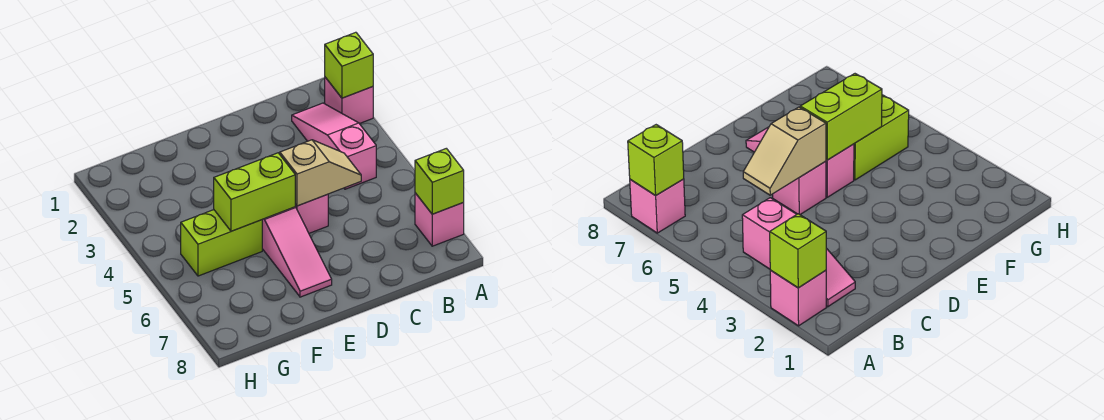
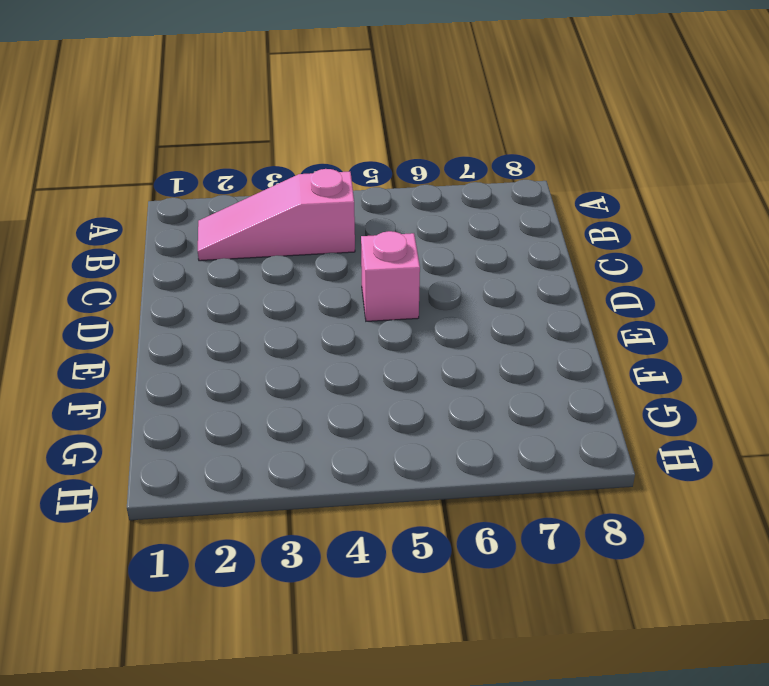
none -> pink 1x1 brick [325,77,373,124]
none -> pink 1x1 brick [415,193,464,246]

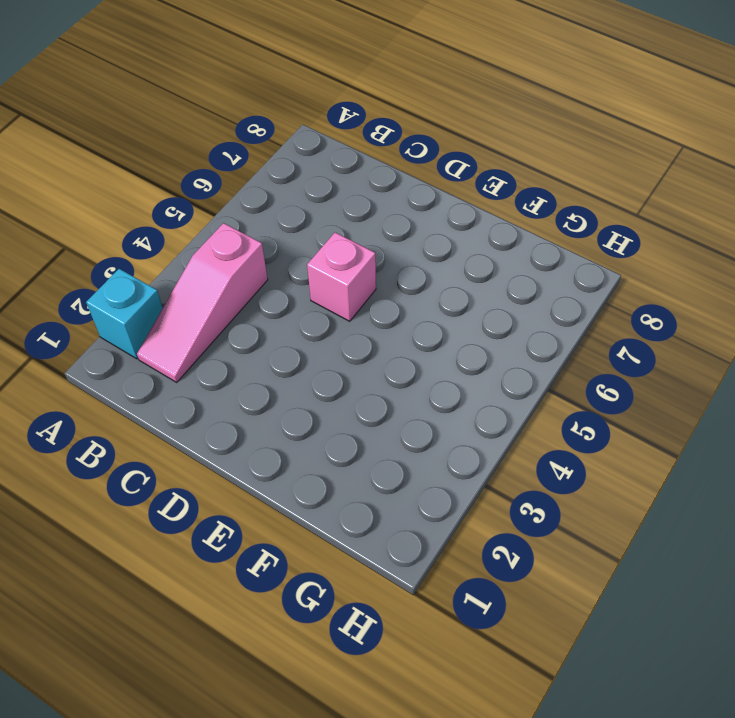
cyan 1x1 brick [86,269,163,359] -> pink 1x1 brick [325,77,373,124]
none -> pink 1x1 brick [415,193,464,246]
none -> pink 1x3 slope [262,207,332,297]

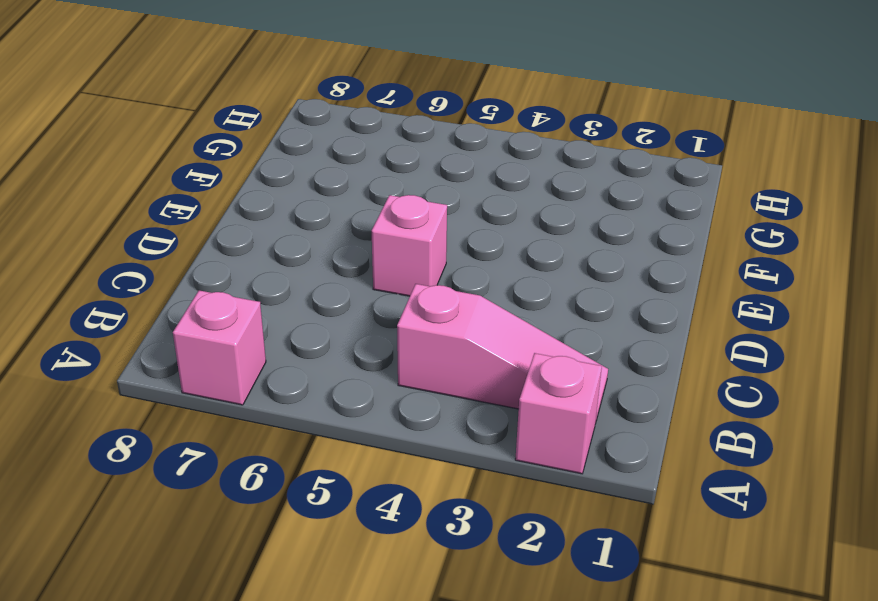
none -> pink 1x3 slope [262,207,332,297]
none -> lime 1x2 brick [181,210,262,276]

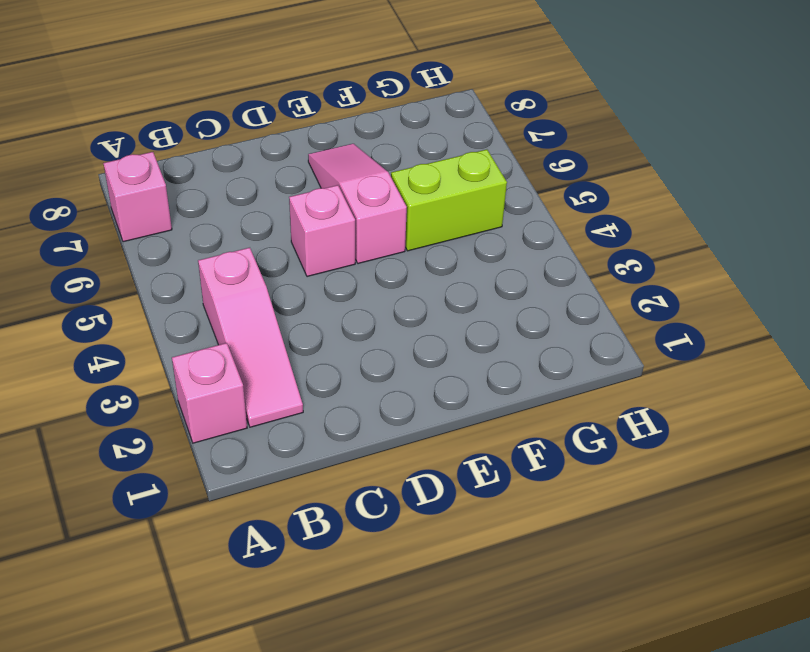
none -> lime 1x1 brick [325,32,373,98]
none -> lime 1x1 brick [415,148,464,214]

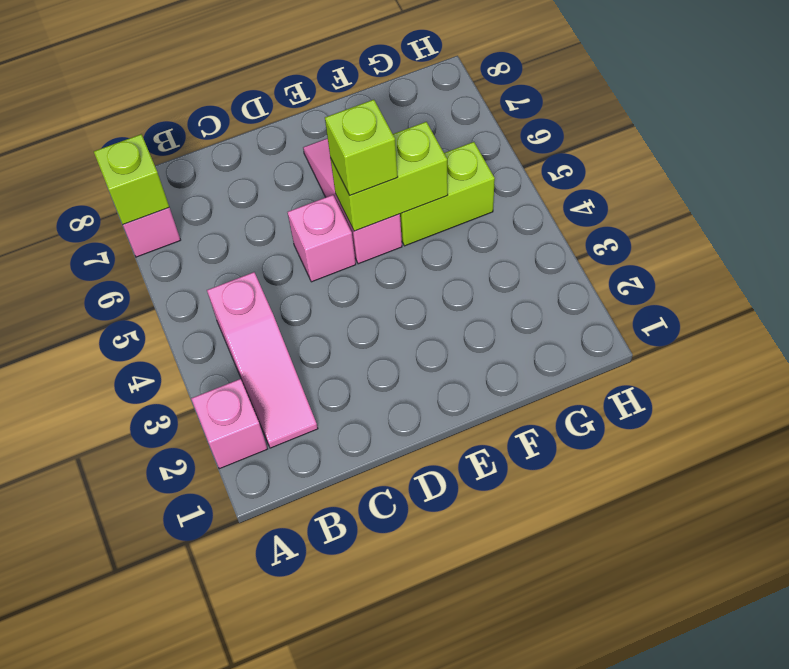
lime 1x1 brick [325,100,398,195] -> lime 1x1 brick moved to [325,32,373,98]
none -> tan 1x2 slope [280,140,361,206]

